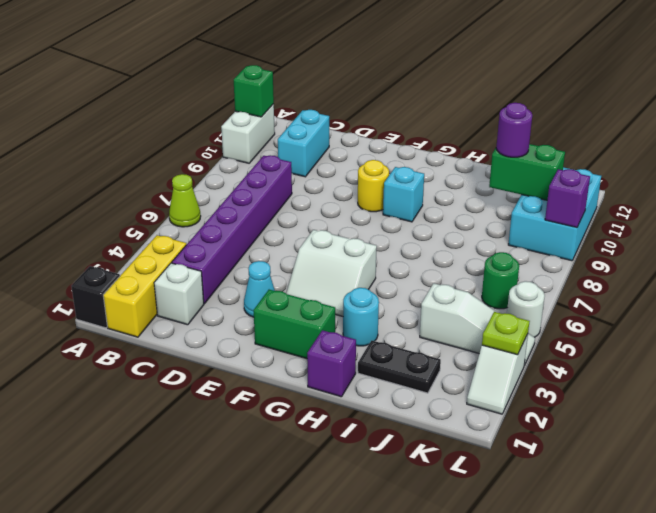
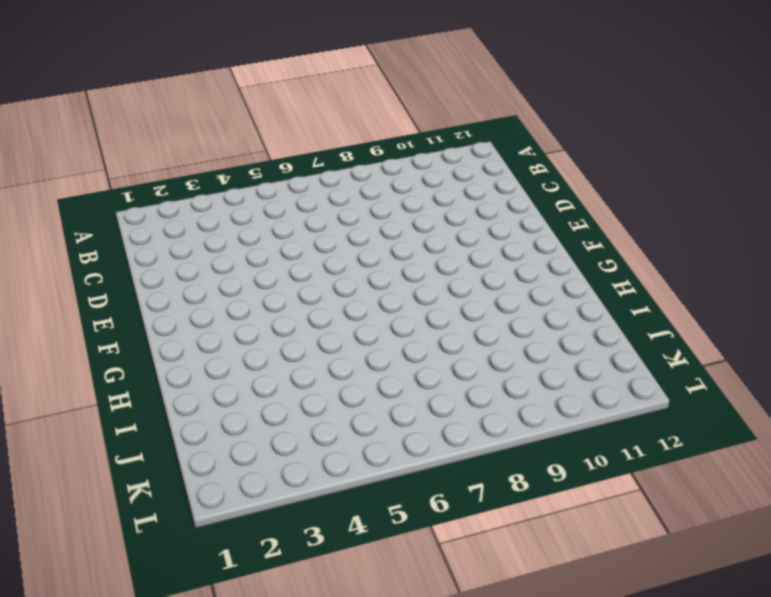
none -> black 1x1 brick [71,266,120,328]
none -> lime 1x1 cone [169,174,201,227]
none -> white 1x2 brick [221,104,275,163]

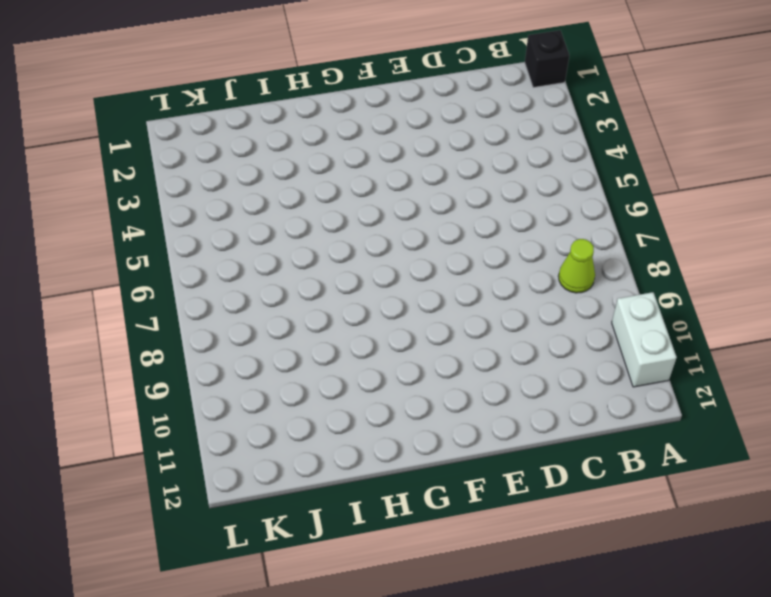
lime 1x1 cone [558,239,595,293] -> lime 1x1 cone moved to [169,174,201,227]
none -> yellow 1x3 brick [103,235,187,337]
none -> white 1x1 brick [154,263,204,325]
none -> purple 1x6 brick [172,155,292,304]

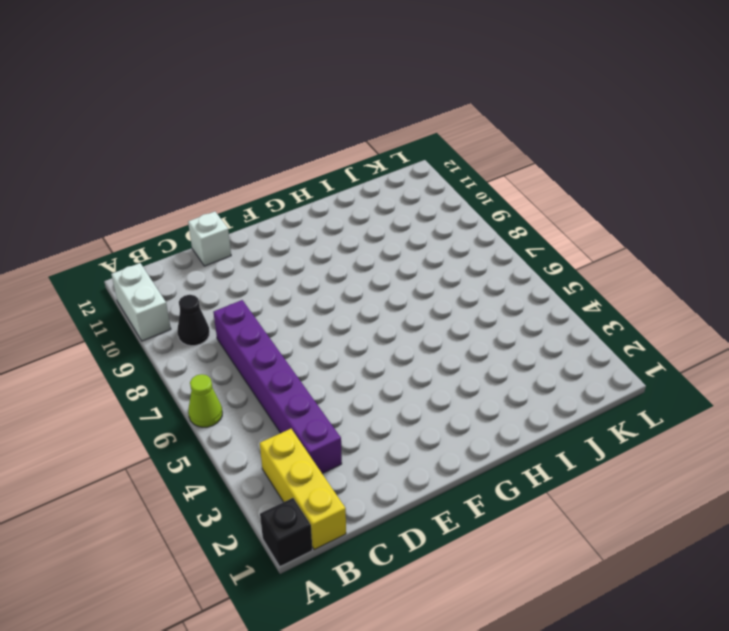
black 1x1 cone [177,295,210,346] -> none
white 1x1 brick [188,212,231,266] -> white 1x1 brick moved to [154,263,204,325]
none -> cyan 1x2 brick [278,110,329,177]
none -> cyan 1x1 cone [244,261,275,317]
none -> green 1x2 brick [254,290,335,359]

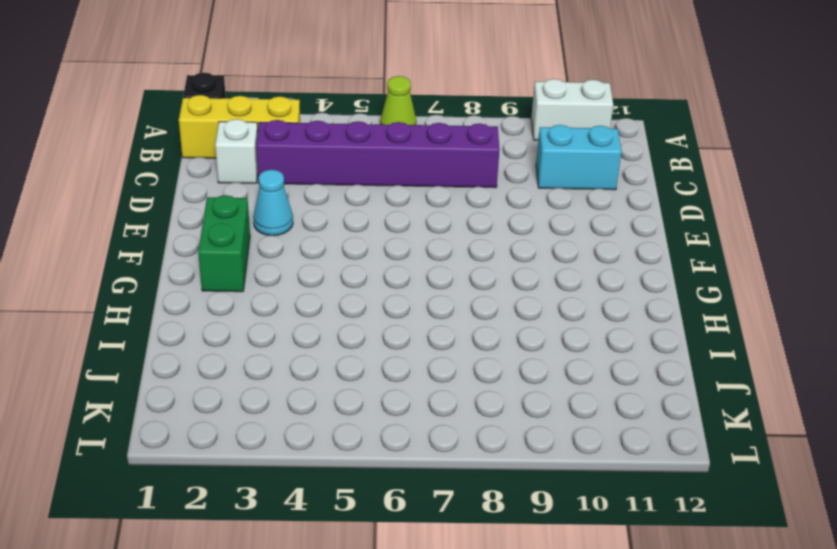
none -> white 2x2 slope [286,230,377,316]
none -> yellow 1x1 round brick [358,160,389,212]
none -> cyan 1x1 brick [383,167,424,222]

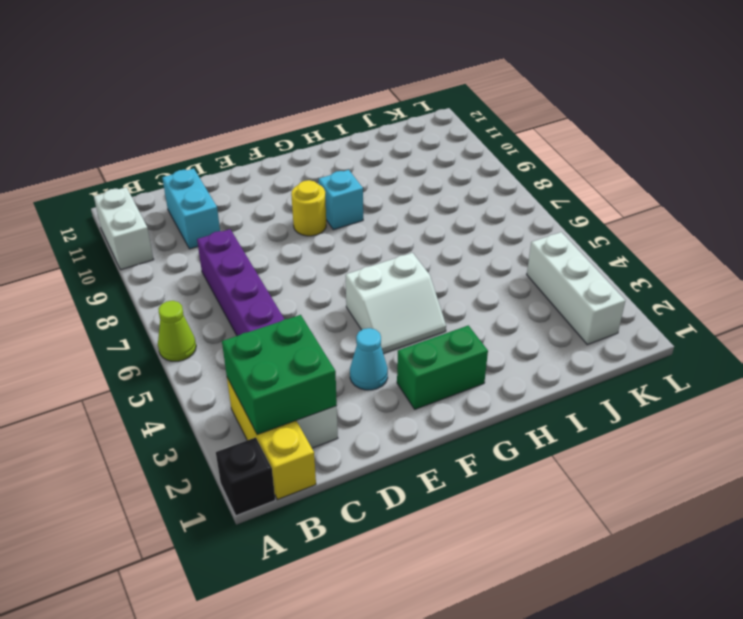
green 2x2 brick [222,315,337,435] -> none
white 1x3 brick [527,232,625,345] -> white 1x3 slope [420,283,535,366]
none -> purple 1x1 brick [307,330,356,397]
none -> cyan 1x1 round brick [343,288,379,346]
none -> black 1x2 plate [358,341,441,393]

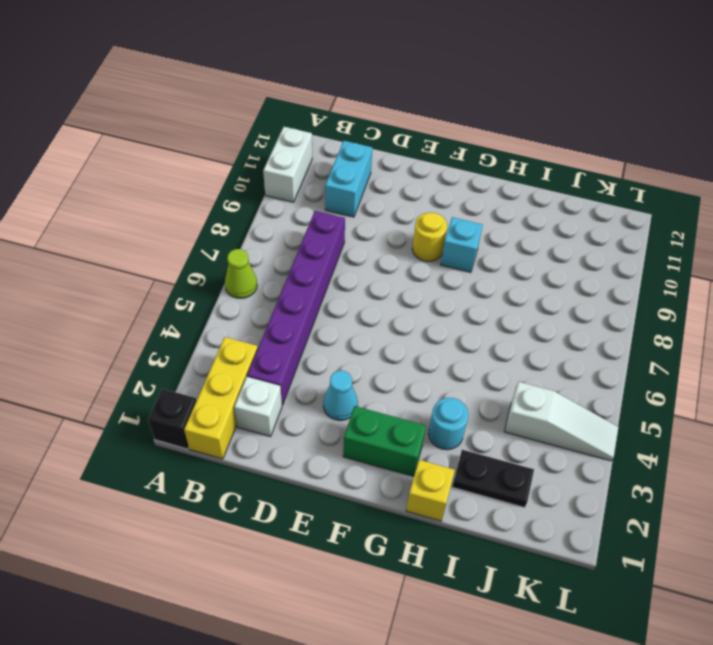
yellow 1x1 brick [406,460,455,521] -> purple 1x1 brick [307,330,356,397]
none -> white 2x2 slope [286,230,377,316]
none -> green 1x1 round brick [482,252,519,309]
none -> cyan 2x3 brick [508,167,601,261]

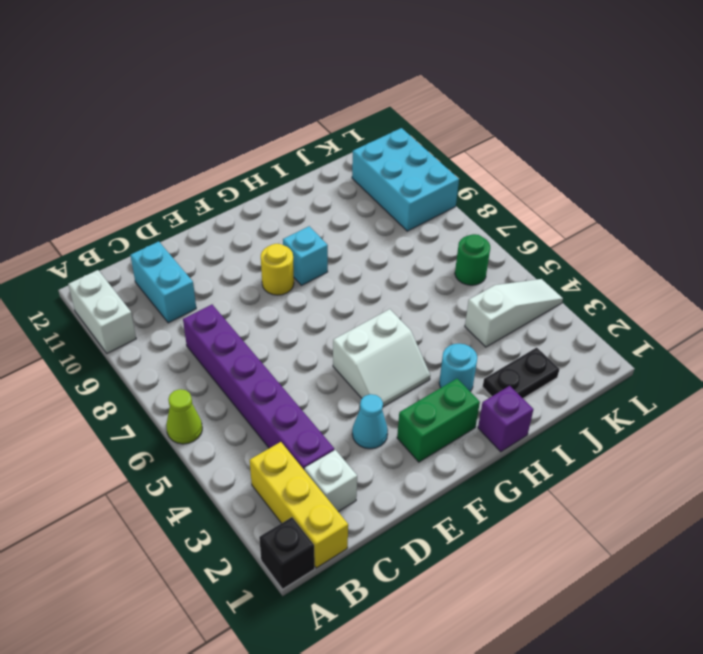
none -> white 1x2 slope [467,334,528,414]
none -> white 1x1 round brick [507,281,545,337]
none -> green 1x1 brick [234,65,274,117]

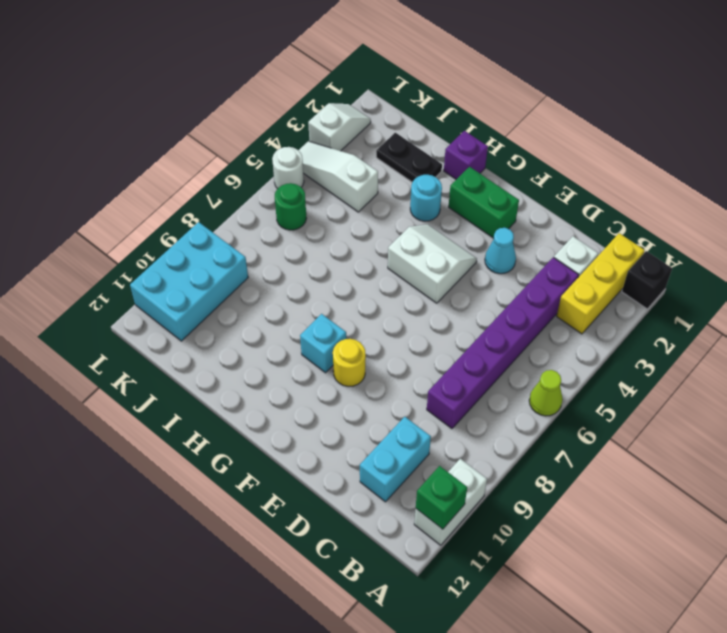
none -> green 1x2 brick [489,144,565,200]
none -> lime 1x1 plate [482,312,530,355]
none -> purple 1x1 brick [545,169,590,228]

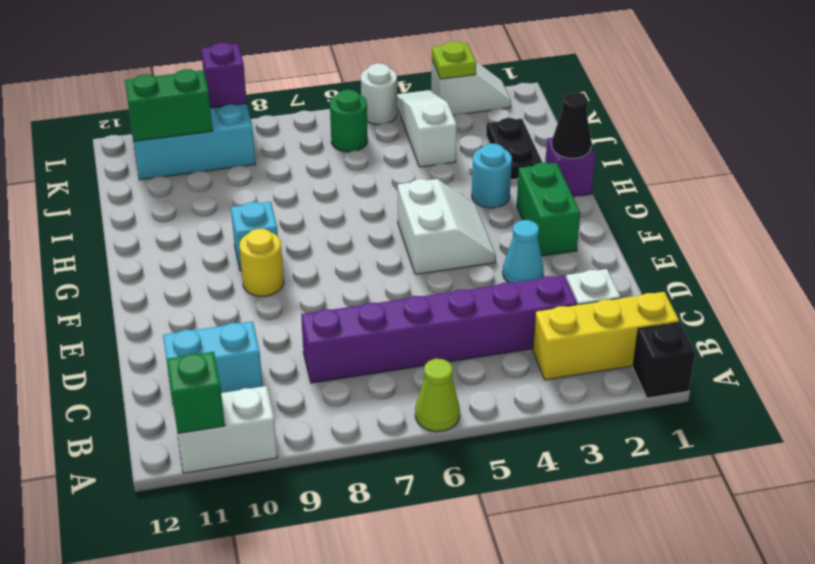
black 1x1 cone [552,93,591,158] -> none
green 1x2 brick [125,69,212,141] -> green 1x2 brick turned to [489,144,565,200]
none -> purple 1x1 round brick [496,103,532,157]

